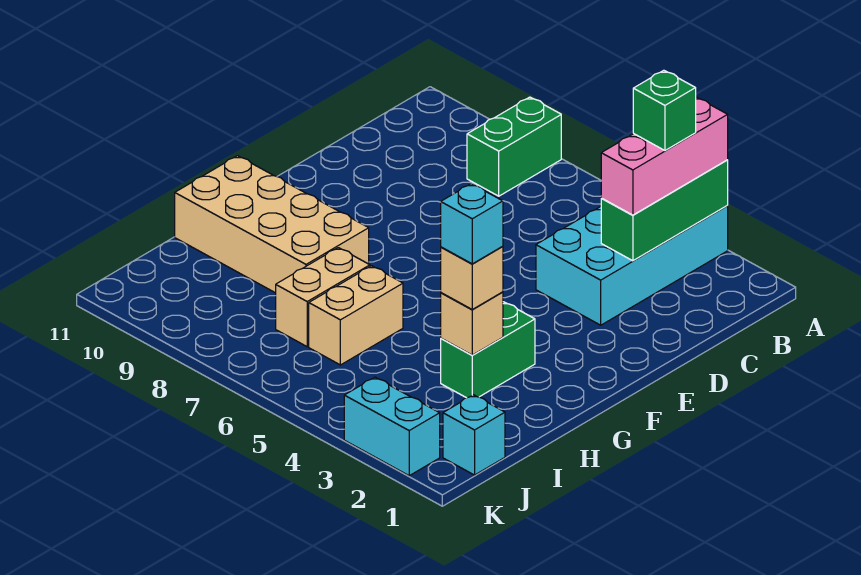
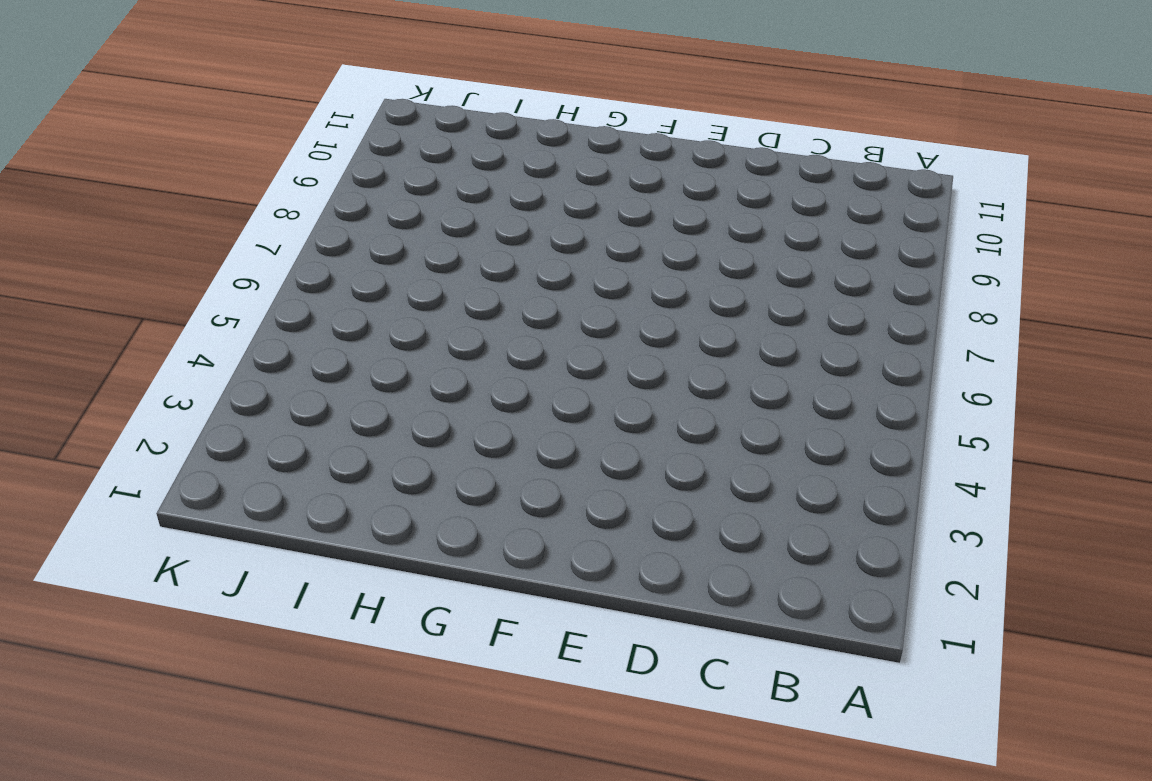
none -> cyan 2x4 brick [536,206,728,325]
none -> green 1x2 brick [467,97,561,196]
none -> green 1x2 brick [441,302,535,398]

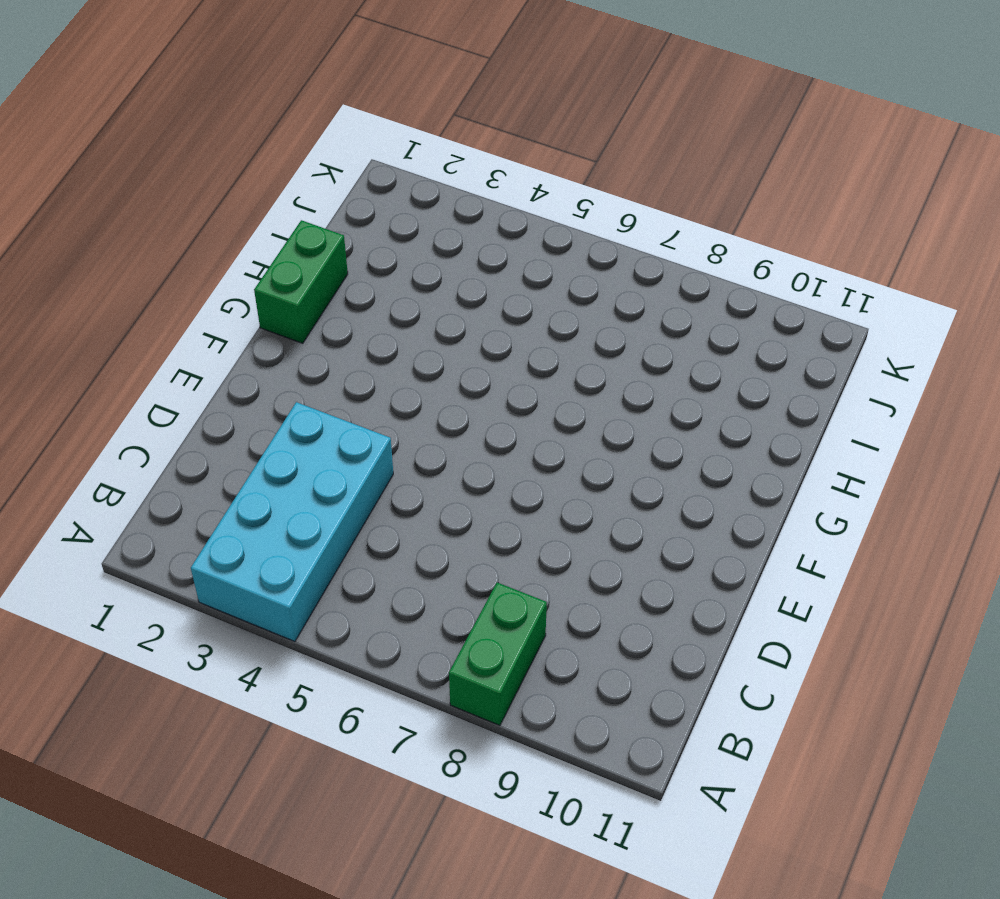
green 1x2 brick [254,220,348,343] -> green 1x2 brick moved to [441,302,535,398]
none -> tan 2x4 brick [175,156,369,293]
none -> tan 1x2 brick [309,266,403,365]
none -> tan 1x2 brick [276,248,370,347]

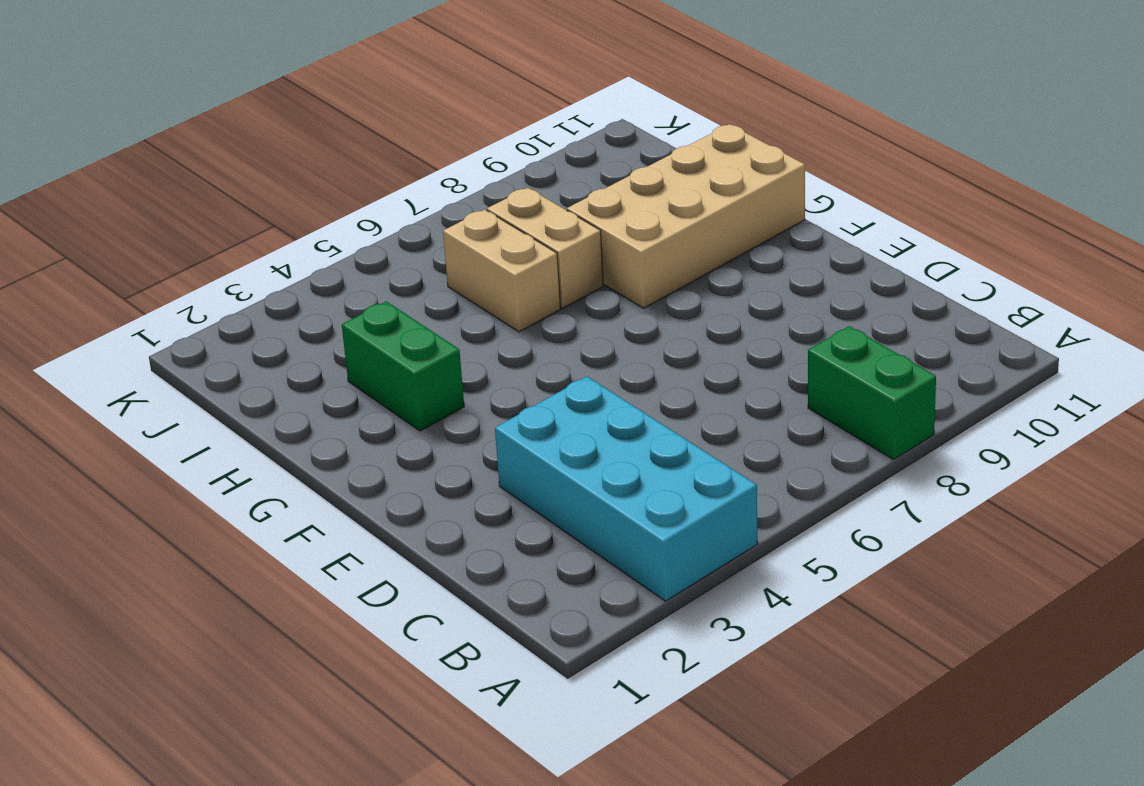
none -> cyan 1x1 brick [443,395,505,475]
none -> cyan 1x2 brick [344,377,440,476]
none -> green 1x3 brick [601,160,728,261]

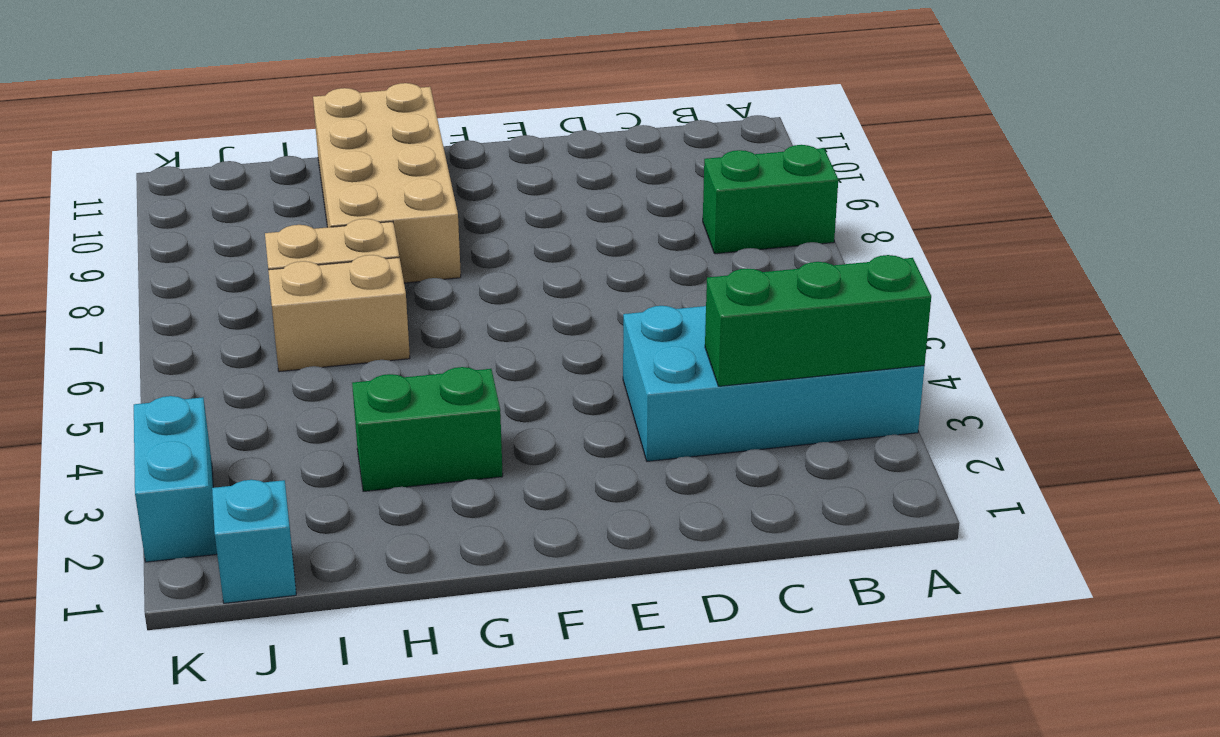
none -> tan 1x1 brick [441,292,503,355]
none -> pink 1x3 brick [601,97,728,215]
none -> tan 1x1 brick [441,247,503,309]

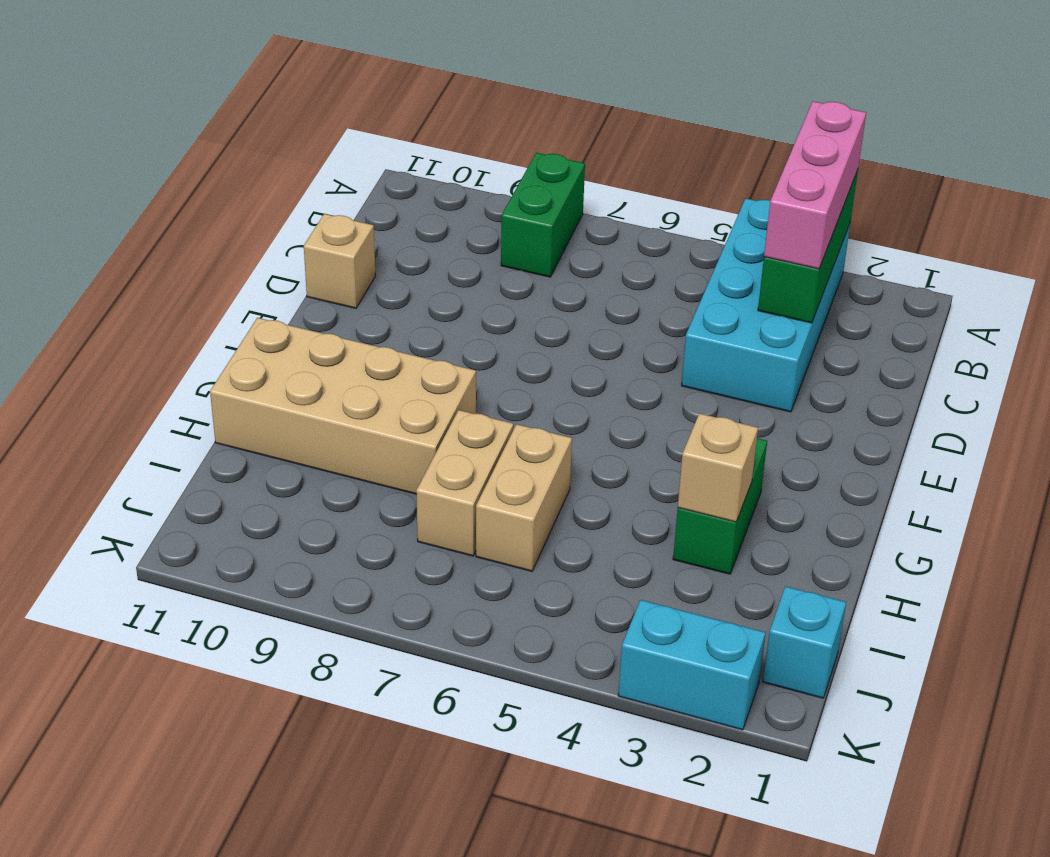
tan 1x1 brick [304,214,376,308] -> tan 1x1 brick moved to [441,247,503,309]
none -> green 1x1 brick [633,70,696,150]
none -> cyan 1x1 brick [441,184,503,264]

